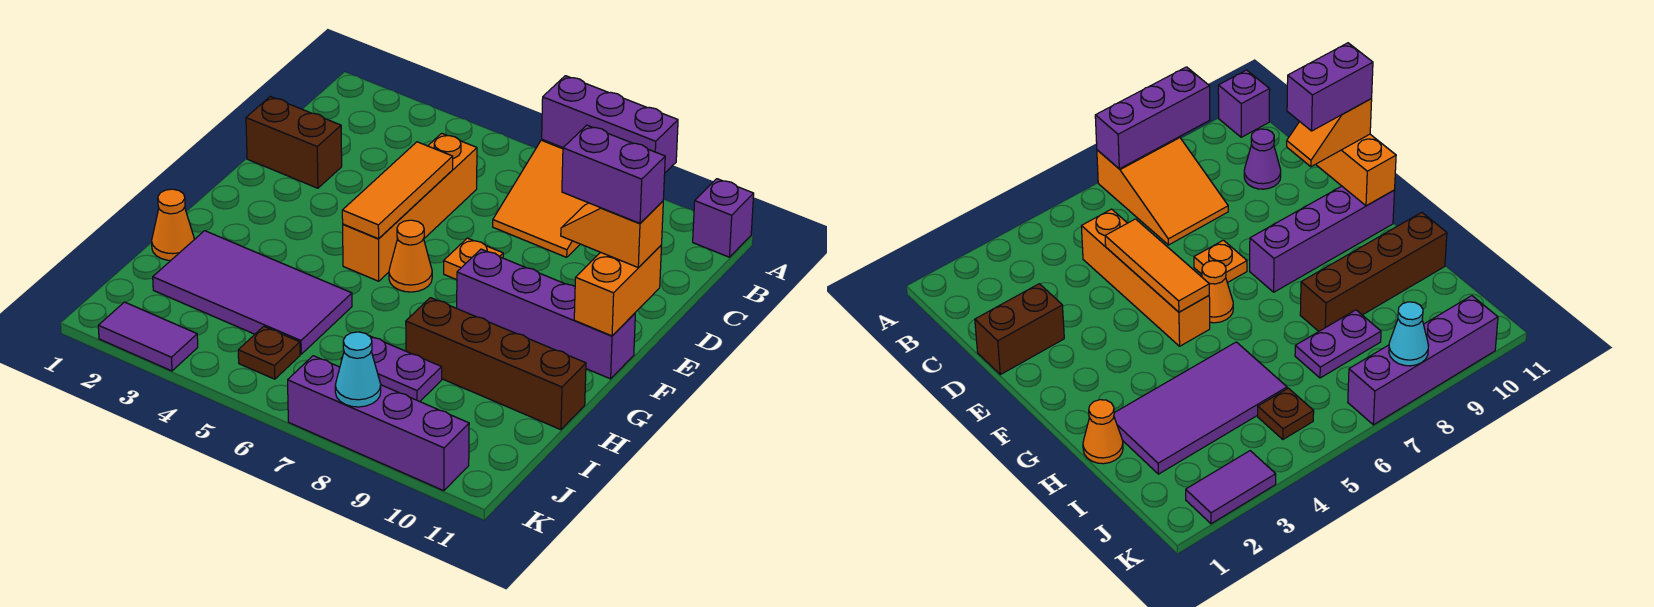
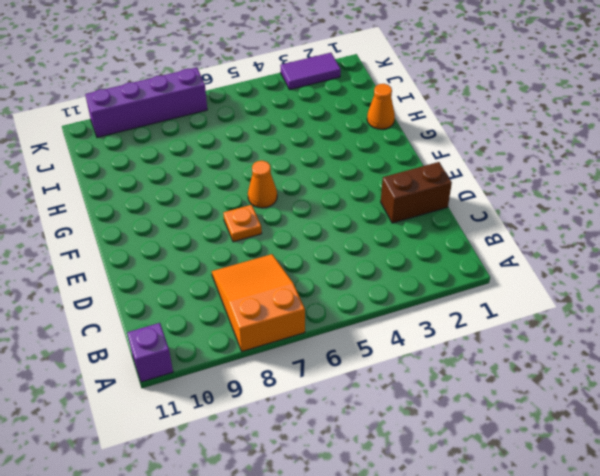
none -> orange 1x4 brick [343,133,477,281]
none -> purple 1x1 cone [1244,129,1281,189]
none -> purple 1x4 brick [457,249,635,379]

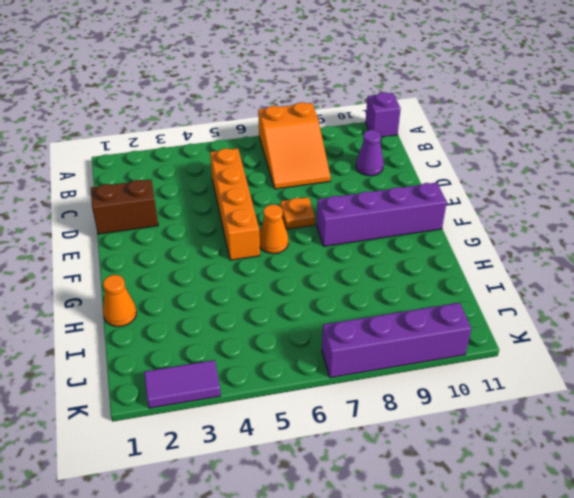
none -> purple 2x4 tile [153,231,352,354]
none -> brown 1x4 brick [406,298,586,430]
none -> purple 1x2 plate [341,336,442,402]

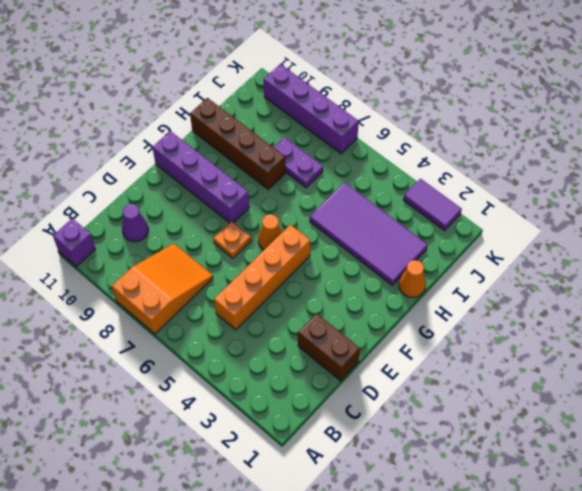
none -> brown 1x1 plate [238,326,300,379]
none -> purple 1x3 brick [542,76,678,173]
none -> orange 1x3 tile [342,142,453,239]

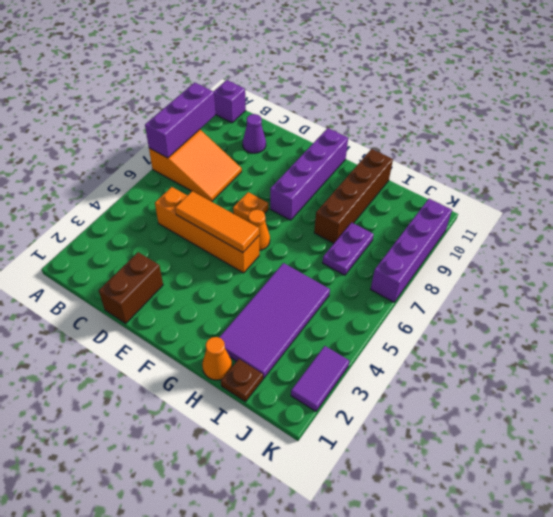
brown 1x1 plate [221,359,263,402] -> brown 1x1 plate moved to [238,326,300,379]
none -> orange 1x2 brick [574,245,662,336]
none -> cyan 1x1 cone [335,332,381,407]
none -> orange 1x2 slope [561,201,663,268]

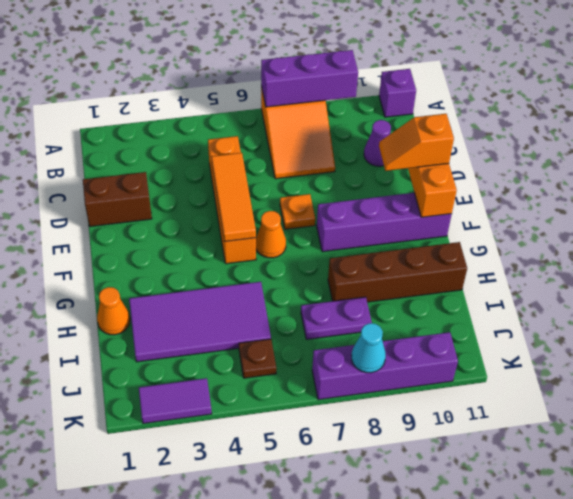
none -> purple 1x2 brick [562,125,665,223]

